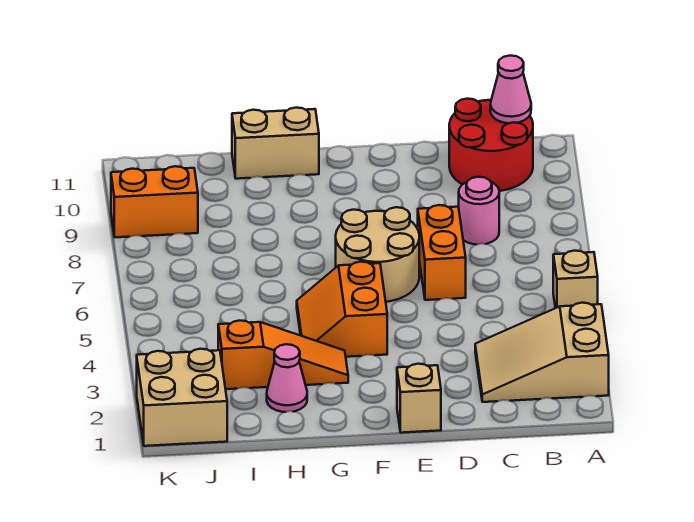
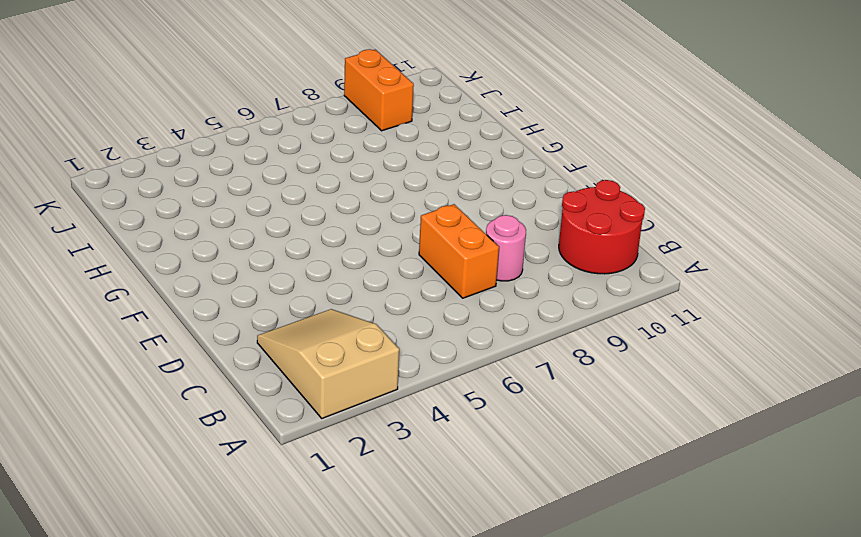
orange 1x2 brick [419,204,499,298] -> orange 1x2 brick turned to [418,205,466,300]
none -> tan 1x1 brick [553,251,598,308]
none -> tan 1x1 brick [397,364,441,433]
none -> tan 2x2 round brick [336,207,419,302]

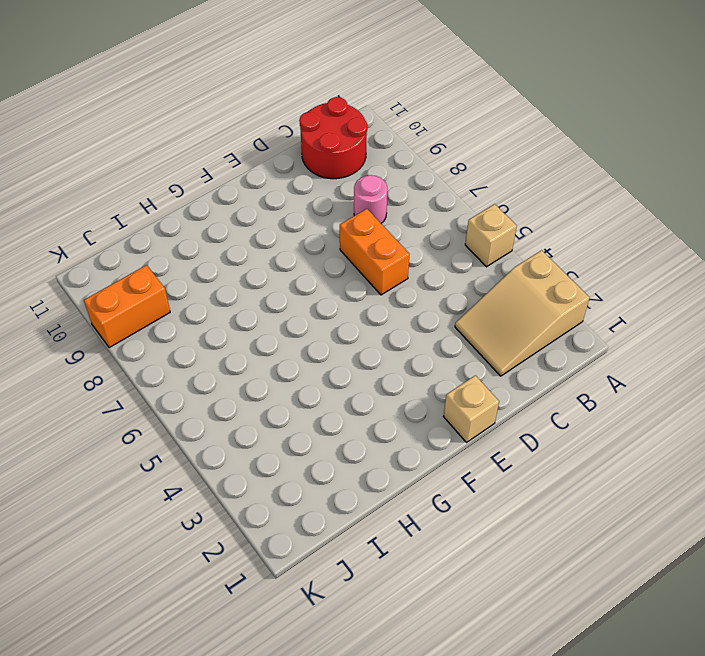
none -> tan 2x2 round brick [336,207,419,302]
none -> orange 2x2 slope [297,262,387,357]
none -> orange 1x3 slope [218,321,348,389]

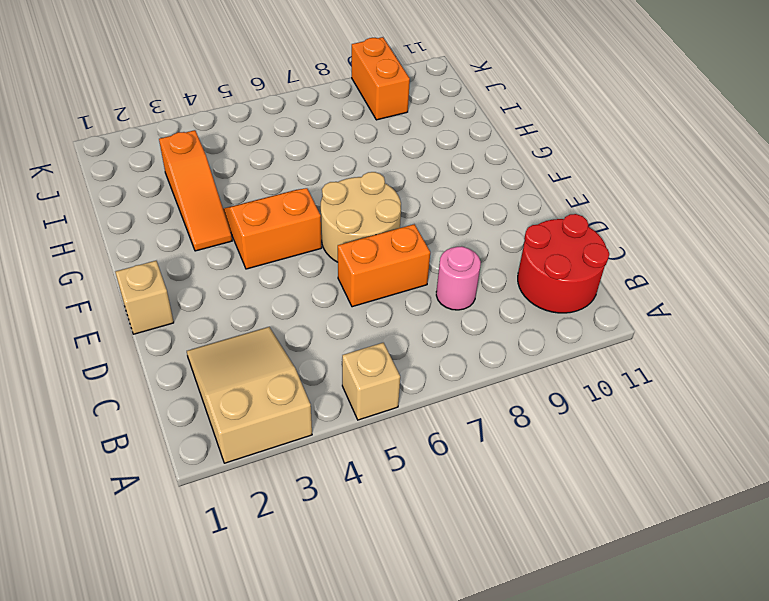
none -> tan 1x2 brick [232,108,319,179]
none -> pink 1x1 cone [267,344,307,412]
none -> tan 2x2 brick [137,349,227,446]

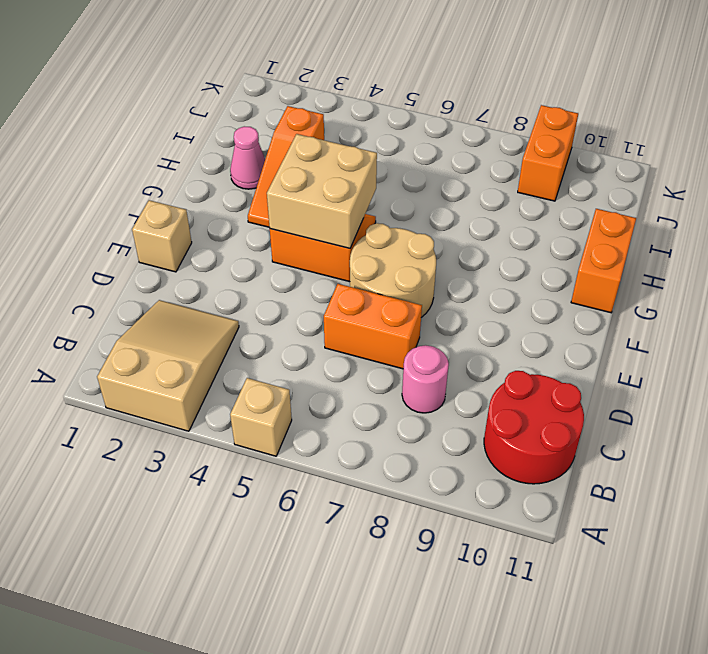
tan 2x2 brick [267,134,377,248] -> tan 2x2 brick moved to [137,349,227,446]
orange 1x2 brick [571,209,636,313] -> tan 1x2 brick [232,108,319,179]
none -> pink 1x1 cone [490,56,531,123]

